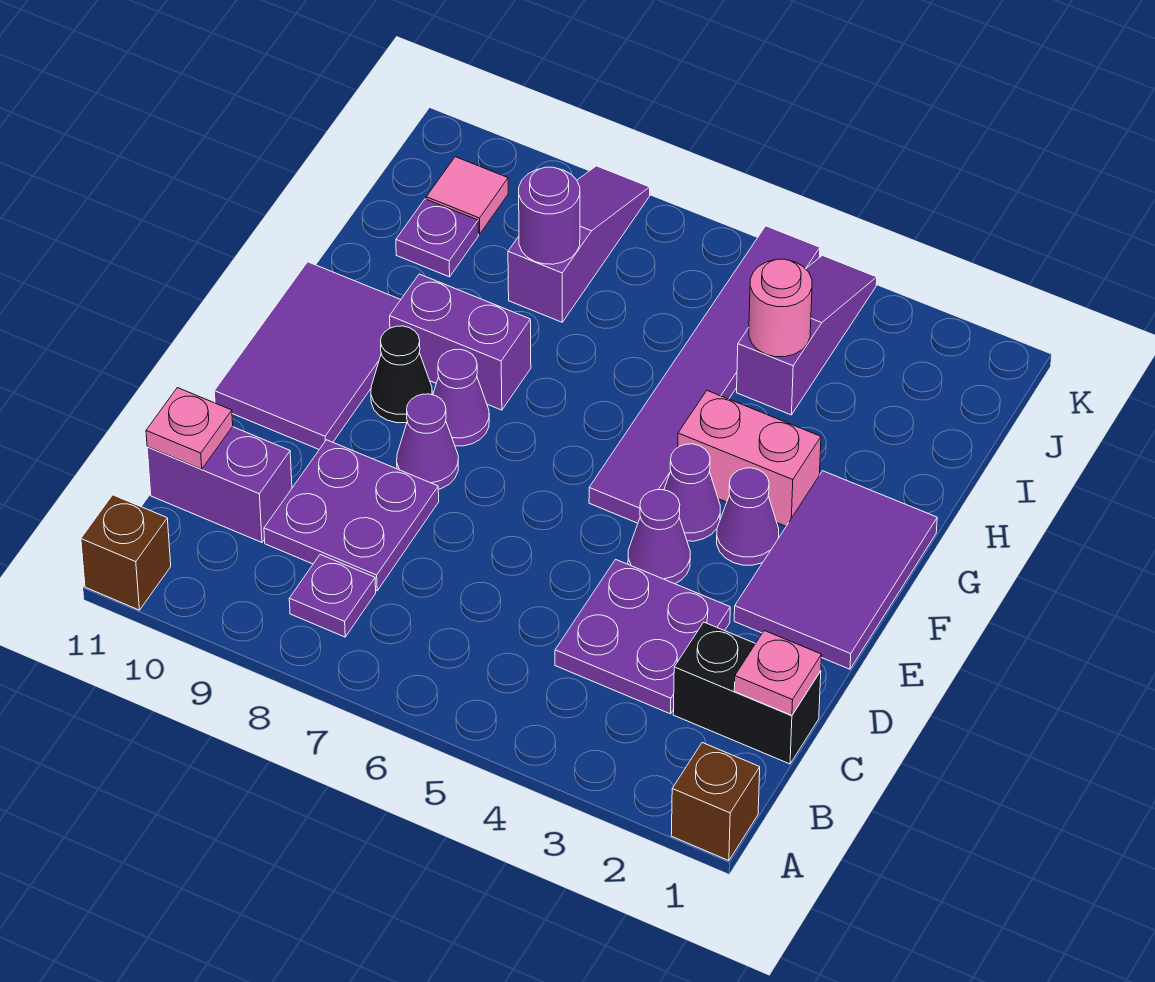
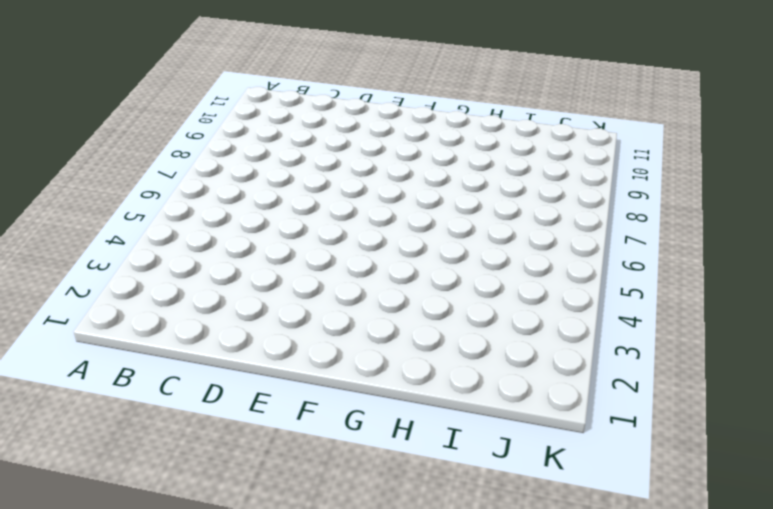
none -> brown 1x1 brick [671,743,760,861]
none -> brown 1x1 brick [81,495,171,610]
none -> purple 1x1 plate [289,555,376,637]

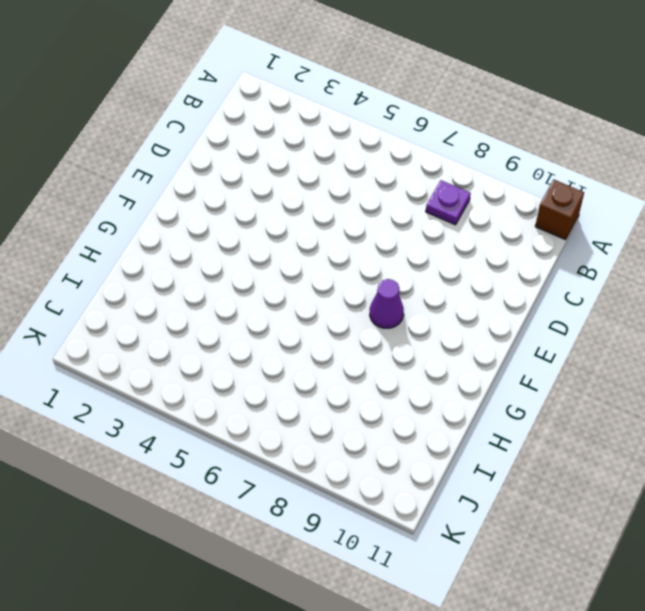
none -> brown 1x1 brick [671,743,760,861]
none -> black 1x2 brick [673,622,821,764]
none -> purple 2x2 plate [555,559,730,714]

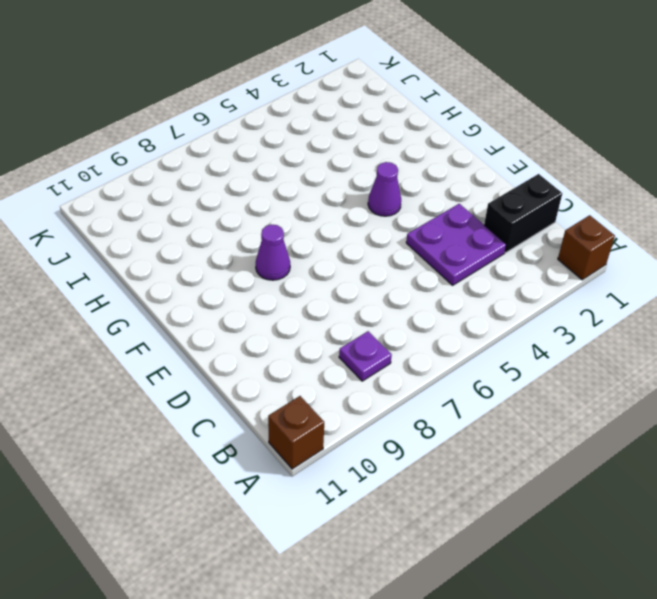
none -> purple 2x2 plate [264,440,439,591]
none -> purple 1x2 brick [147,427,292,542]
none -> purple 2x3 tile [734,471,937,669]

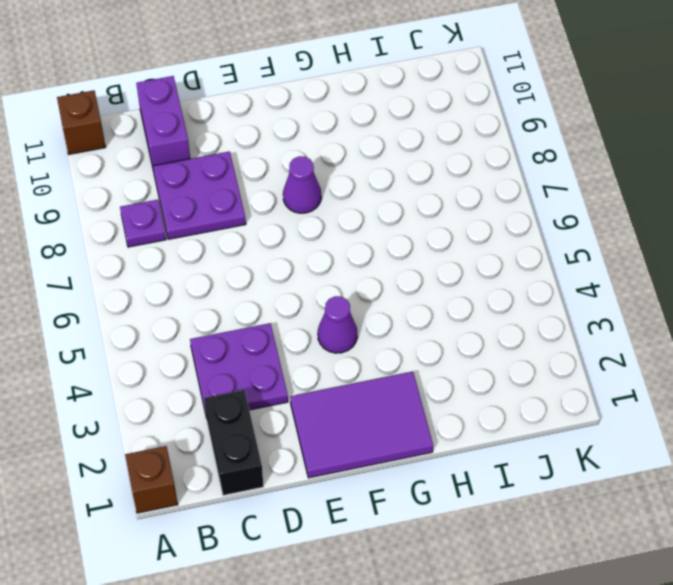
none -> purple 1x1 cone [628,490,690,584]
none -> purple 1x1 cone [397,394,458,489]
none -> purple 2x3 tile [214,262,401,449]

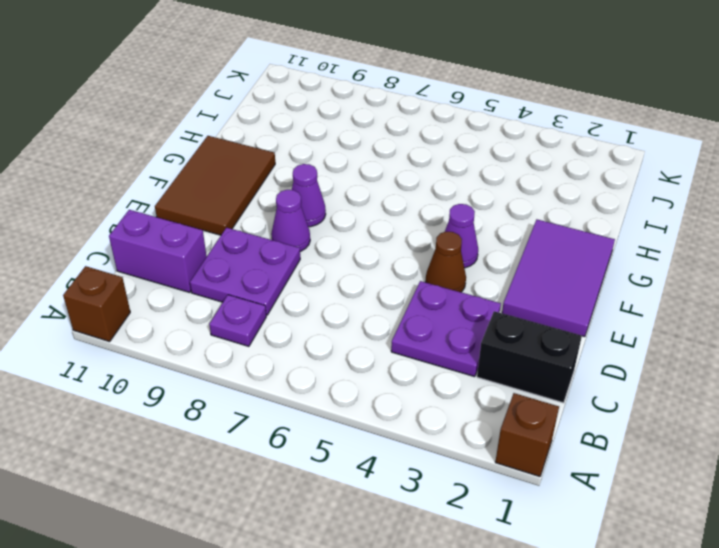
brown 1x1 cone [426,232,466,292] -> purple 1x1 cone [628,490,690,584]
brown 2x3 tile [155,136,275,235] -> purple 2x3 tile [214,262,401,449]
none -> purple 1x1 cone [717,468,779,565]
none -> purple 1x6 tile [589,226,820,523]
none -> black 1x1 cone [371,326,432,423]

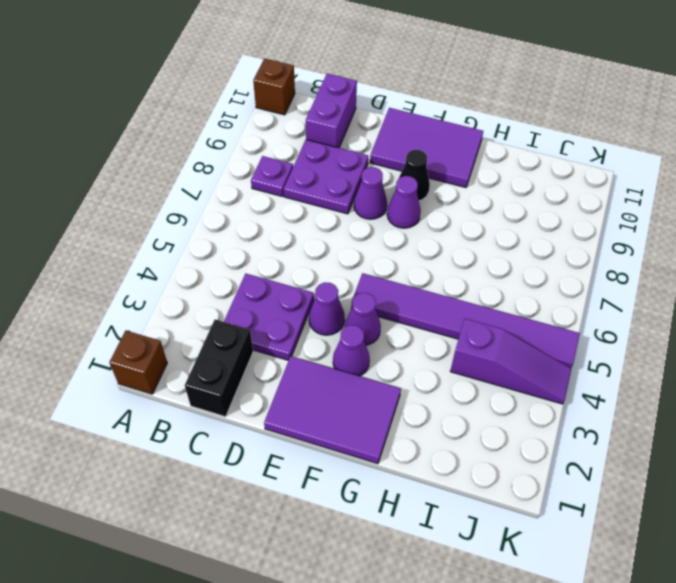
none -> pink 1x2 brick [678,391,821,526]
none -> purple 1x2 brick [390,274,531,410]
none -> purple 1x3 slope [508,166,650,322]

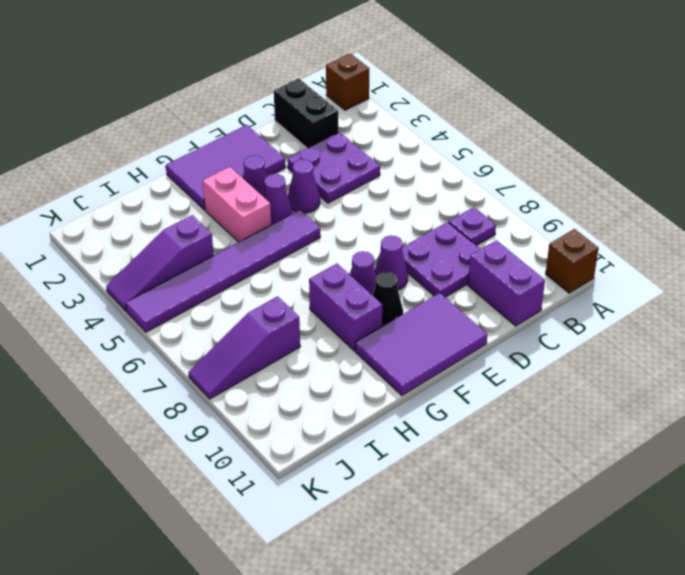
none -> purple 1x1 plate [396,199,478,277]
none -> pink 1x1 tile [426,157,508,234]
none -> pink 1x1 plate [734,631,822,715]

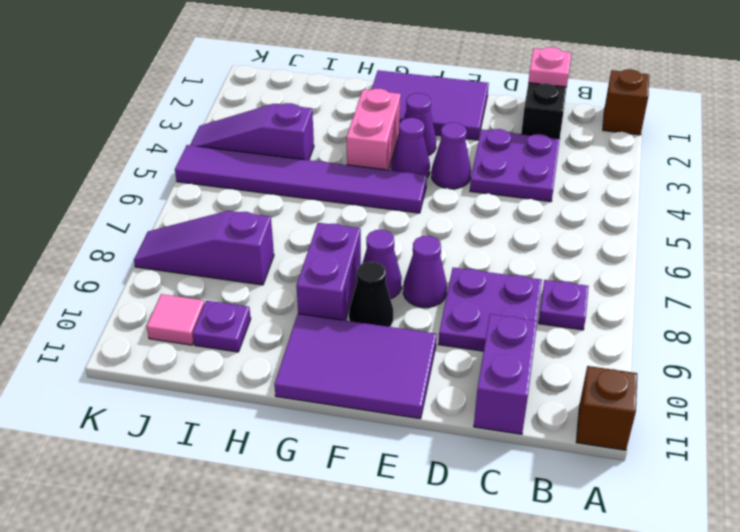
none -> pink 1x1 plate [146,388,233,469]
none -> pink 1x1 round brick [749,259,812,357]
none -> purple 1x1 round brick [519,167,580,264]

